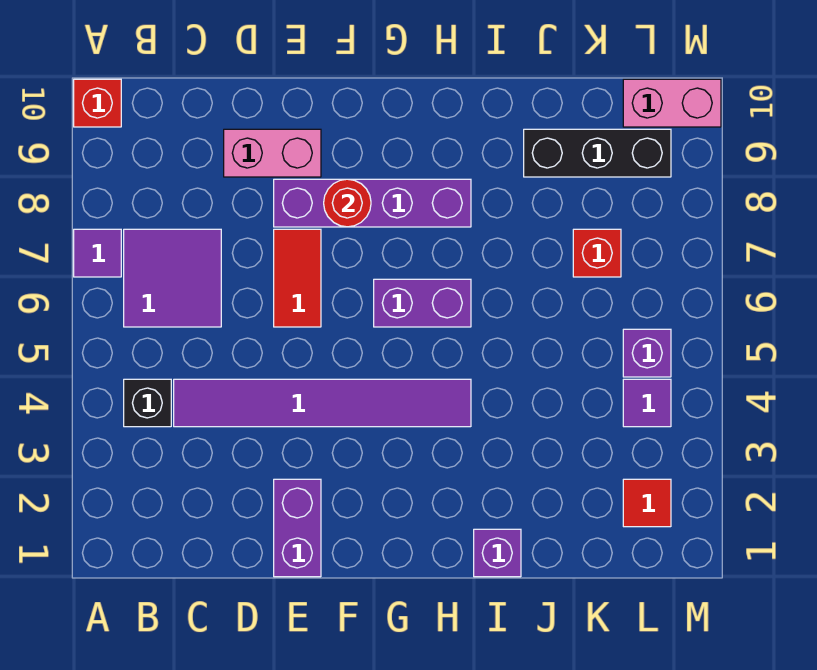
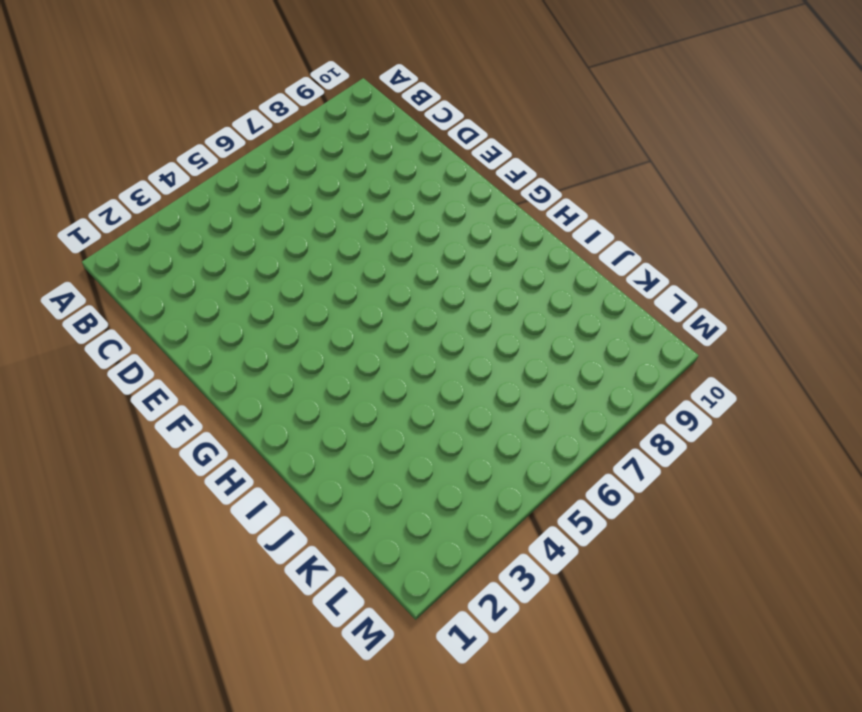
none -> purple 1x1 tile [74,229,121,277]
none -> red 1x1 brick [74,79,121,127]
none -> black 1x1 brick [124,379,171,427]

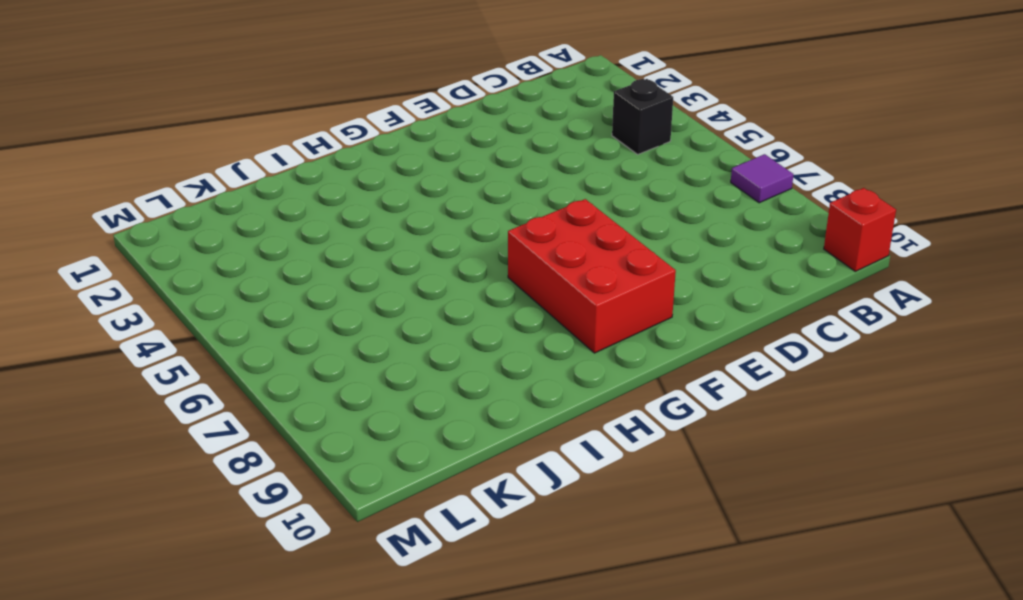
red 2x3 brick [508,199,676,353] -> purple 1x4 brick [274,179,471,227]
none -> purple 2x2 tile [124,229,221,327]
none -> purple 1x6 tile [174,379,471,427]
none -> pink 1x2 brick [224,129,321,177]

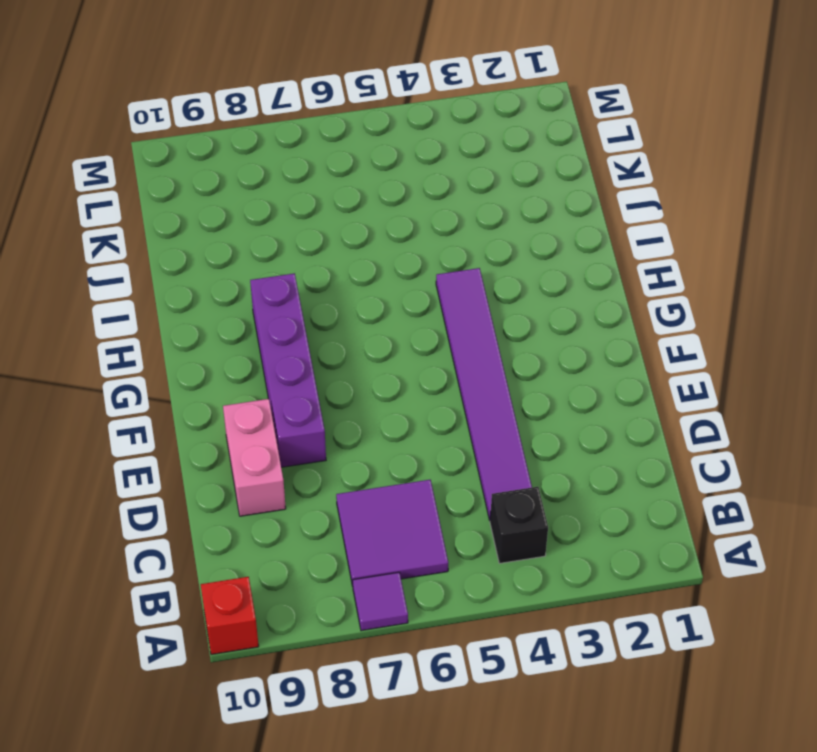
none -> purple 1x2 brick [274,479,321,577]
none -> red 1x2 tile [274,229,321,327]
none -> purple 1x2 brick [374,279,471,327]

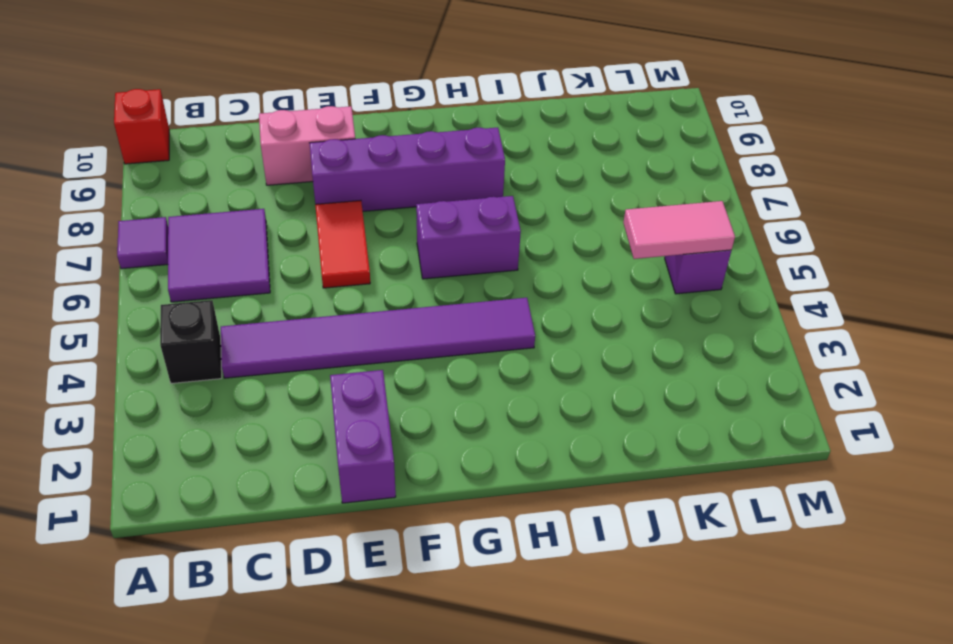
pink 1x2 tile [623,201,735,259] -> none
none -> purple 1x1 brick [474,529,521,577]
none -> black 1x3 brick [524,129,671,177]
none -> red 1x1 brick [573,229,621,277]

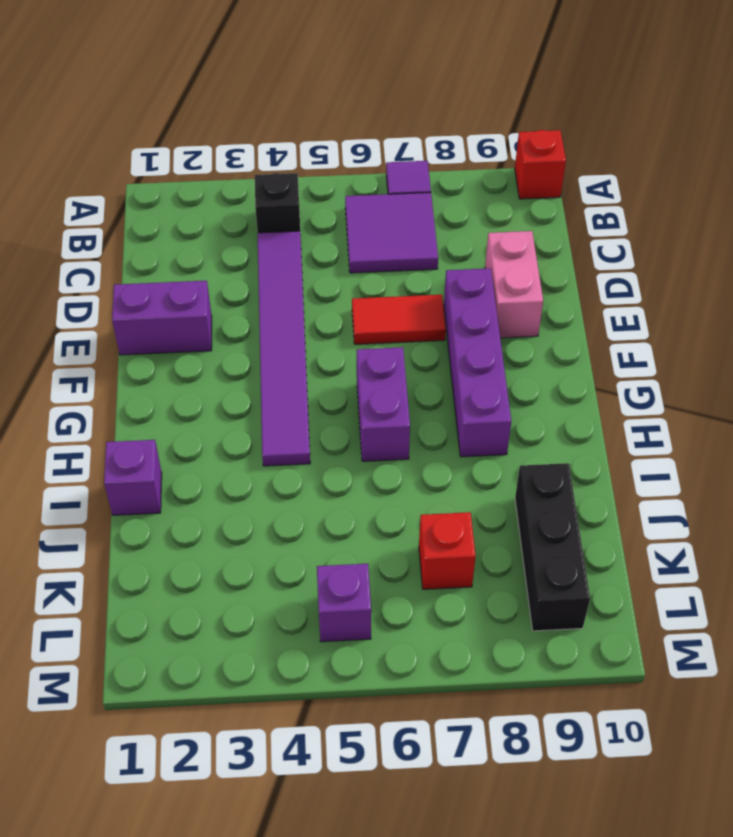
none -> red 1x1 tile [623,479,671,527]
none -> purple 1x1 tile [623,379,671,427]
none -> pink 1x2 brick [623,79,721,127]

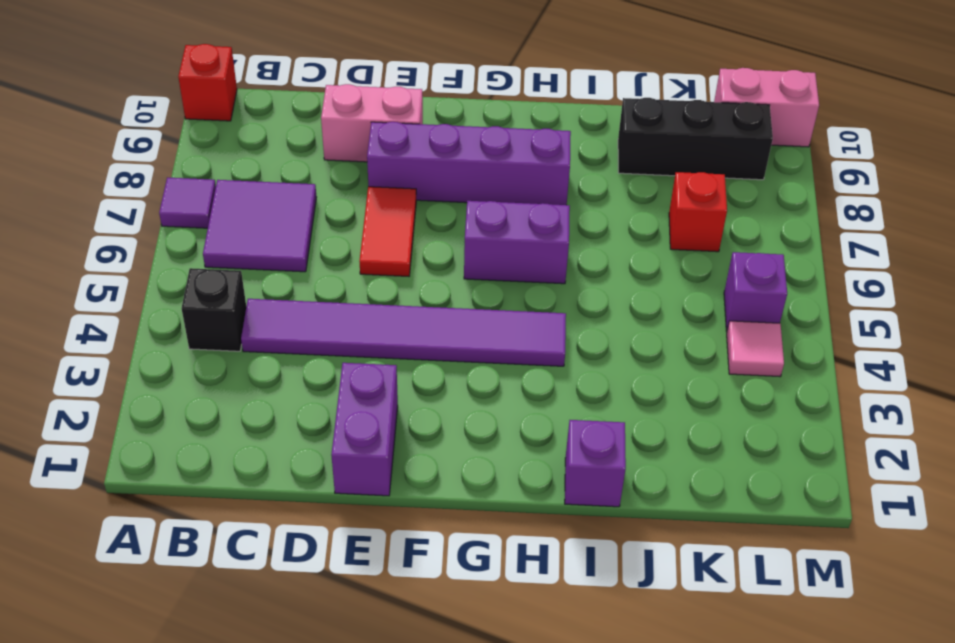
pink 1x1 tile [727,321,784,377] -> purple 1x1 tile [623,379,671,427]
none -> red 1x1 tile [623,479,671,527]
none -> red 1x1 round brick [324,179,371,227]

